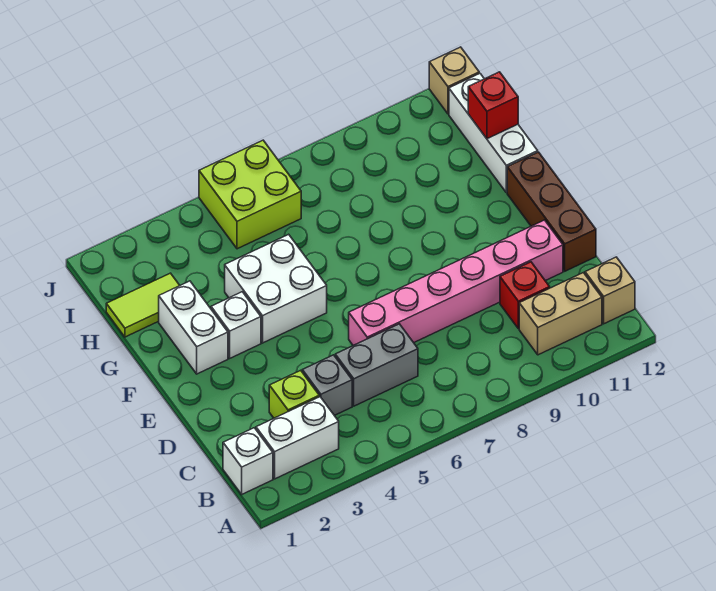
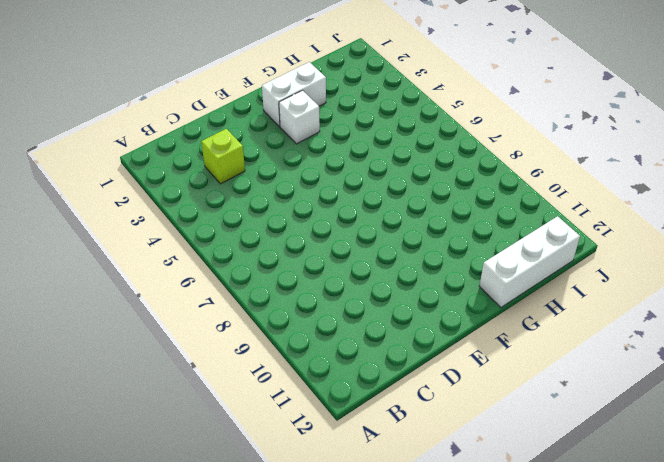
none -> white 1x1 brick [223,428,273,494]
none -> white 1x2 brick [256,397,339,479]
none -> tan 1x2 brick [519,273,602,355]

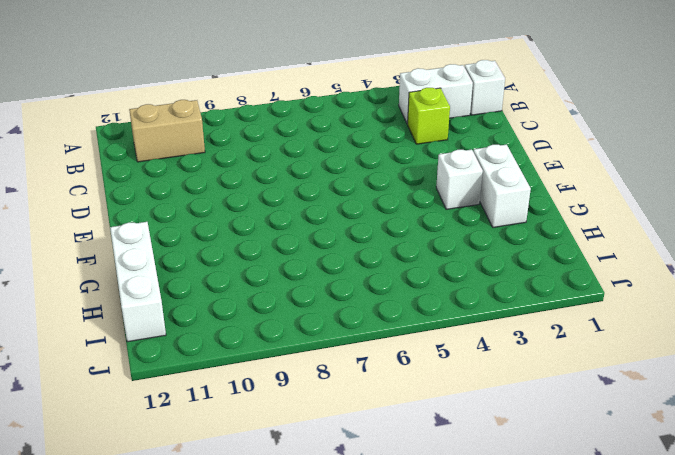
none -> tan 1x1 brick [585,257,635,324]
none -> grey 1x1 brick [302,355,352,416]
none -> grey 1x2 brick [335,324,418,406]

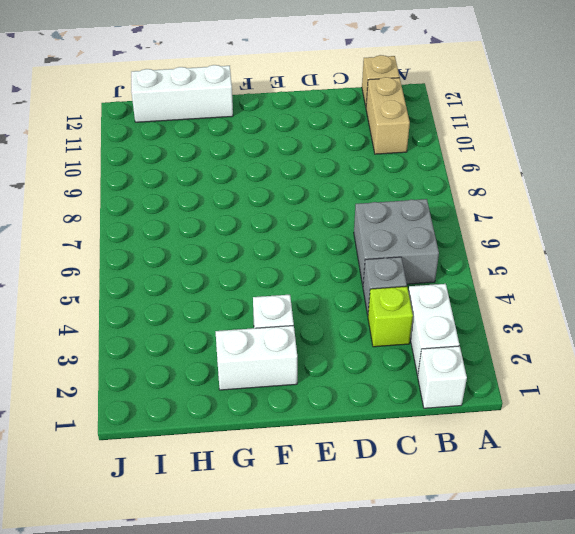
grey 2x2 brick [354,199,439,285] -> grey 1x2 brick [335,324,418,406]
none -> red 1x1 brick [500,262,550,329]
none -> pink 1x6 brick [349,220,563,345]
none -> brown 1x3 brick [507,152,596,271]

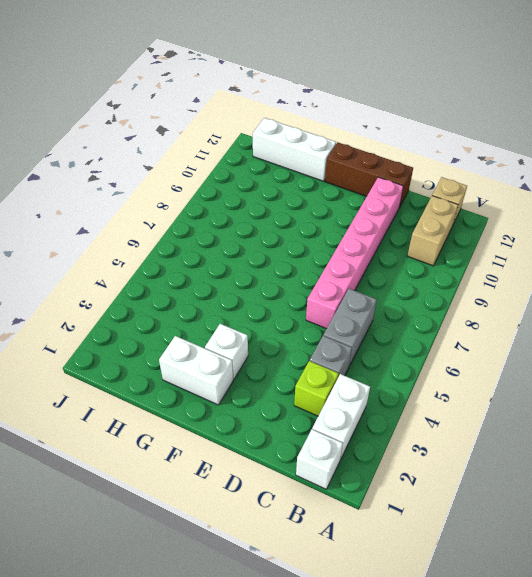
none -> red 1x1 brick [500,262,550,329]
none -> white 2x2 brick [225,234,327,343]
none -> lime 1x2 tile [106,273,180,337]

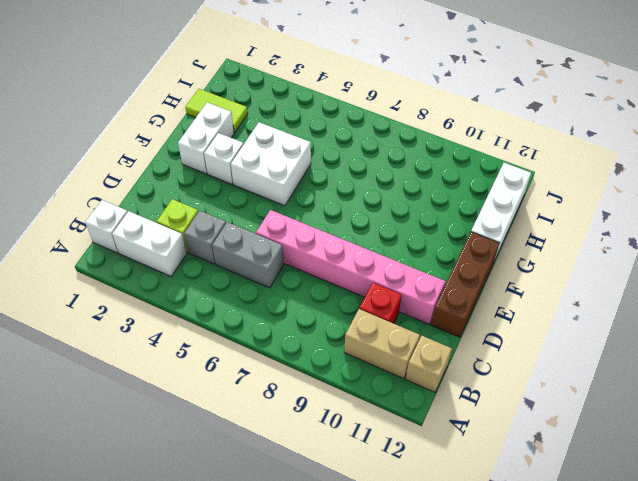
none -> lime 2x2 brick [199,140,301,249]
none -> tan 1x1 brick [429,47,479,114]
none -> red 1x1 brick [468,72,518,139]

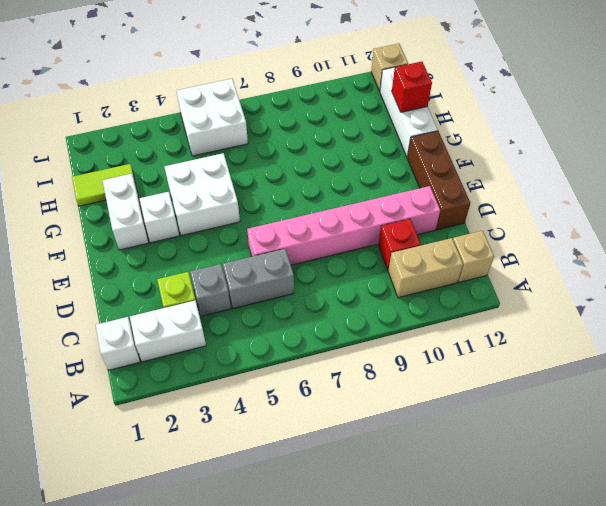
white 2x2 brick [177,79,248,156] -> lime 2x2 brick [199,140,301,249]

